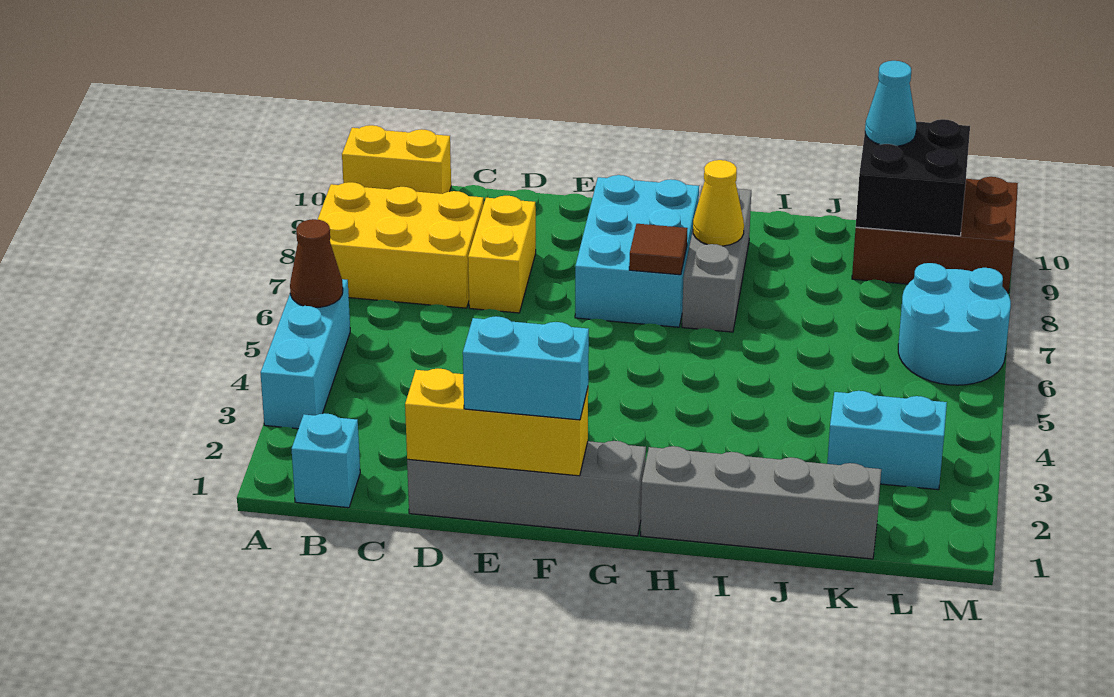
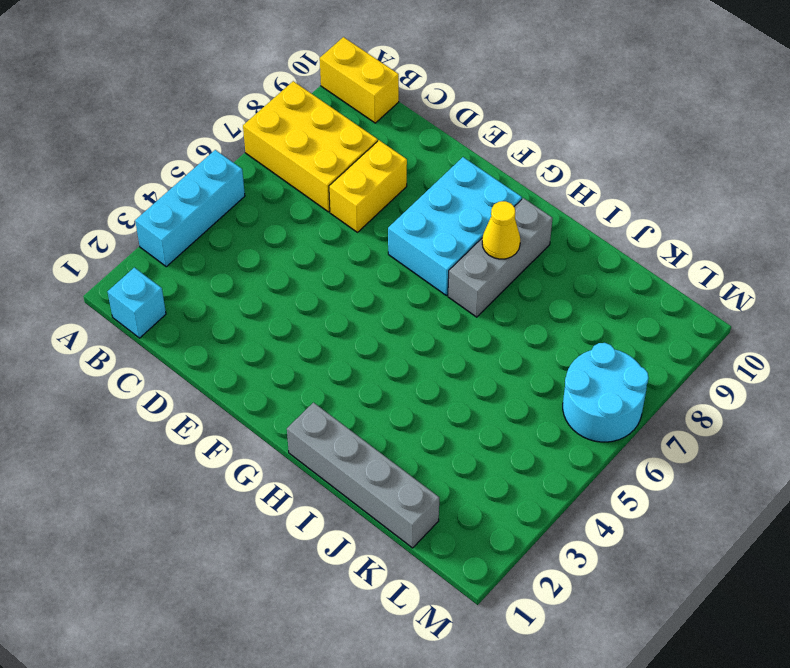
none -> grey 1x4 brick [407,441,646,536]
none -> cyan 1x2 brick [827,391,947,490]
none -> brown 2x3 brick [852,177,1018,293]

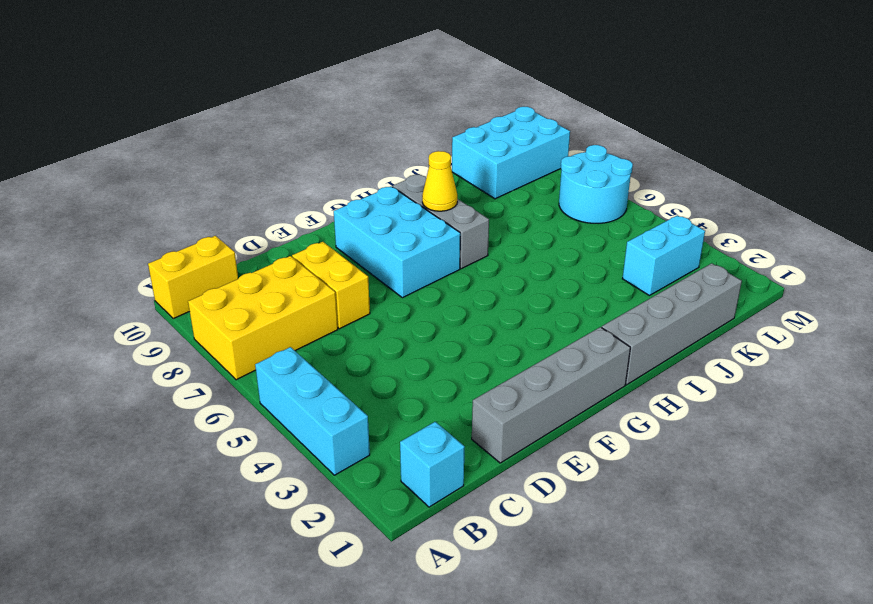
cyan 2x3 brick [452,107,570,199] -> brown 2x3 brick [852,177,1018,293]
none -> brown 1x1 cone [290,219,343,308]
none -> yellow 1x3 brick [405,369,588,476]
none -> brown 1x1 tile [629,224,688,275]

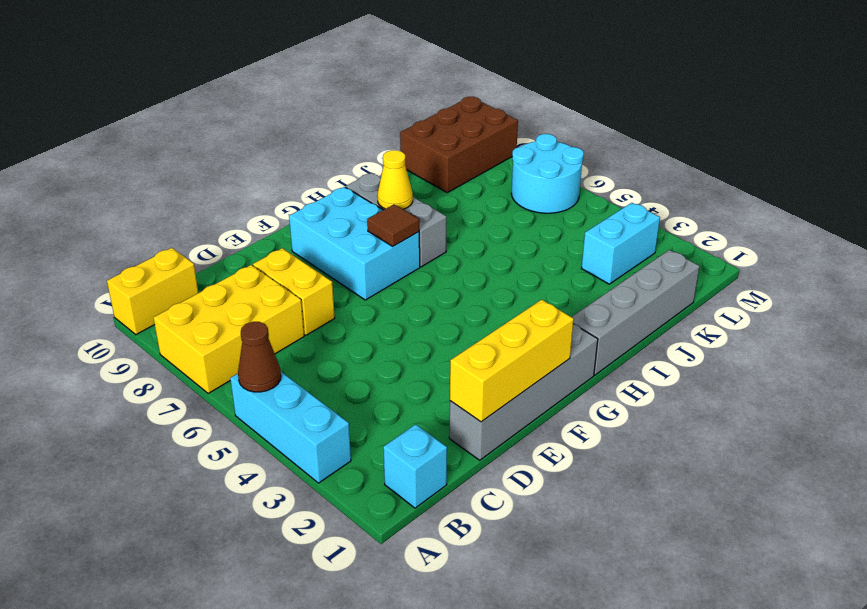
none -> black 2x2 brick [856,119,970,236]
none -> cyan 1x2 brick [463,316,589,420]
none -> cyan 1x1 cone [865,61,916,146]

